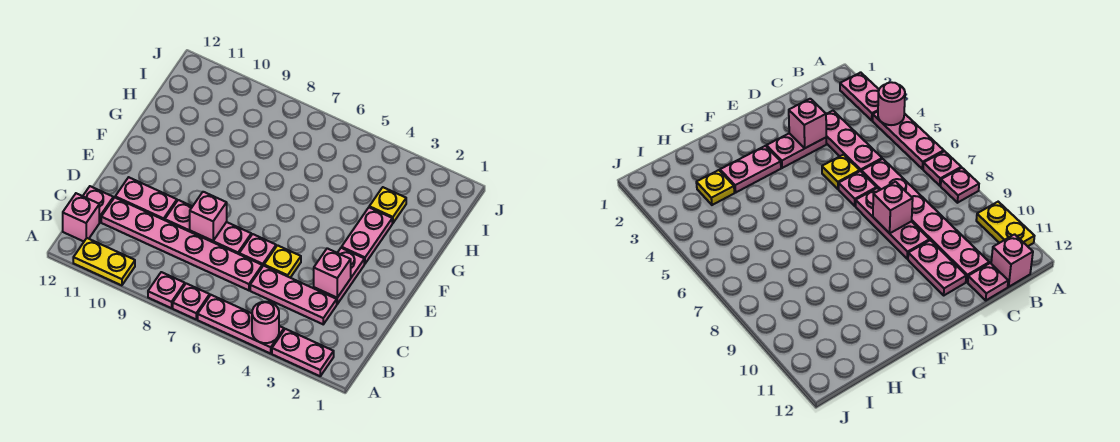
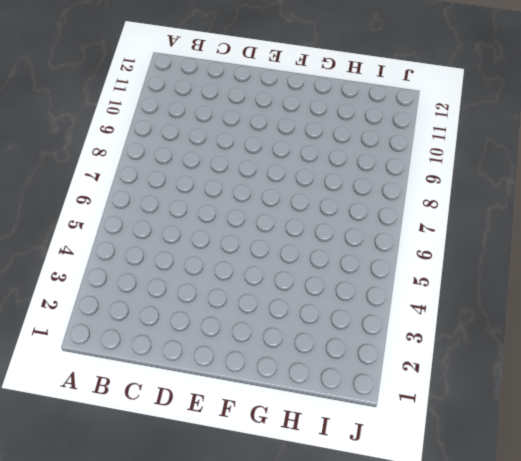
none -> pink 1x2 plate [272,329,334,376]
none -> pink 1x3 plate [198,295,284,354]
none -> pink 1x1 plate [173,284,210,319]

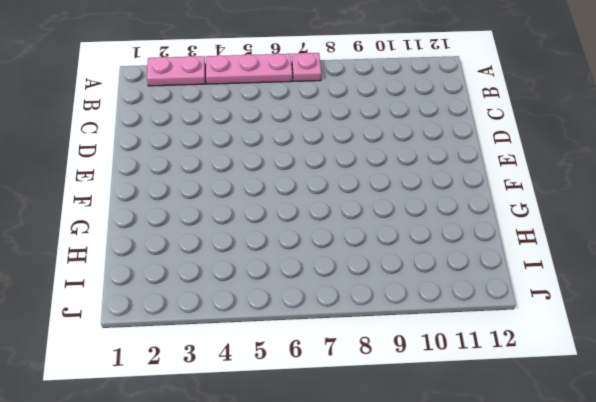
none -> pink 1x1 plate [148,272,185,308]
none -> yellow 1x2 plate [73,238,135,285]
none -> pink 1x1 brick [63,193,99,241]

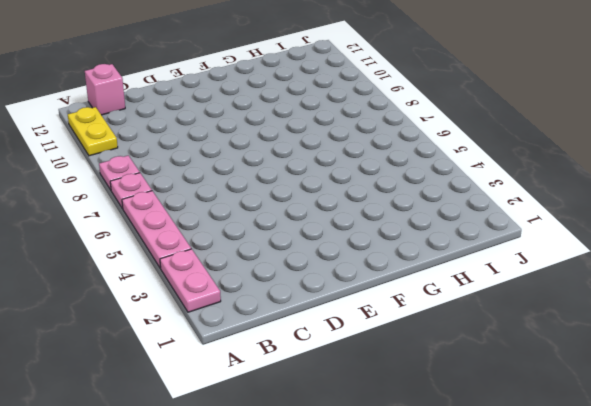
none -> pink 1x3 plate [250,266,337,324]
none -> pink 1x6 plate [101,198,262,290]
none -> pink 1x1 plate [83,186,113,222]

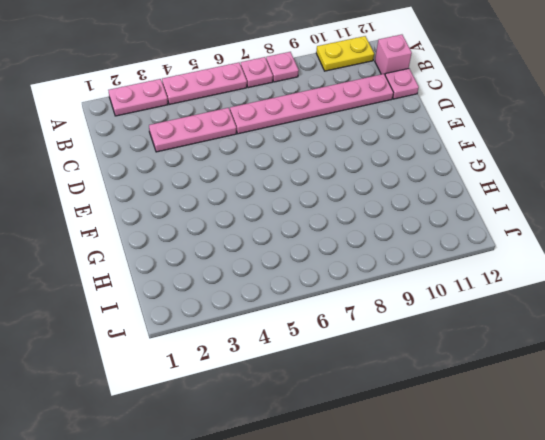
none -> pink 1x2 plate [314,248,364,304]
none -> yellow 1x1 plate [264,245,301,278]
none -> pink 1x1 plate [239,234,276,267]

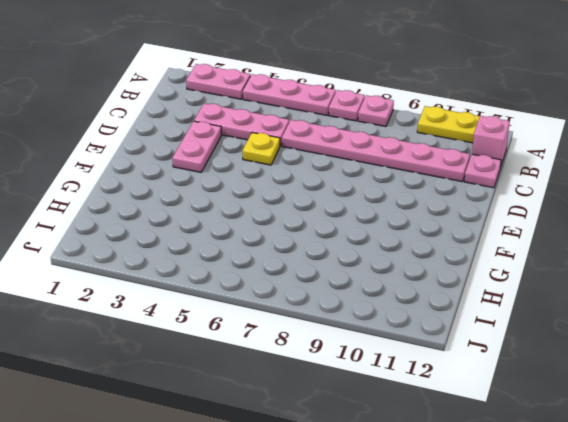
none -> pink 1x1 plate [239,234,276,267]
none -> pink 1x3 plate [165,200,251,254]
none -> pink 1x2 plate [115,177,177,220]

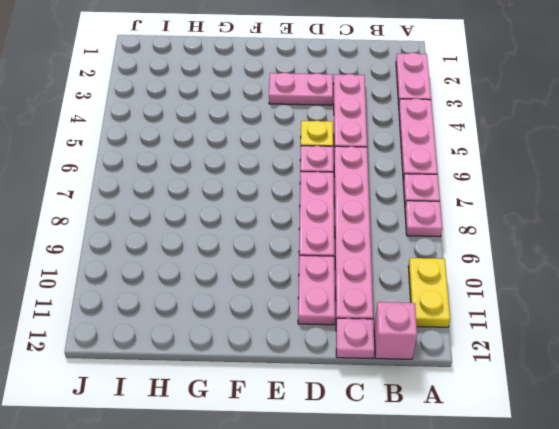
none -> pink 1x2 plate [342,208,392,264]
none -> yellow 1x1 plate [369,187,406,223]
none -> pink 1x1 round brick [252,302,279,343]

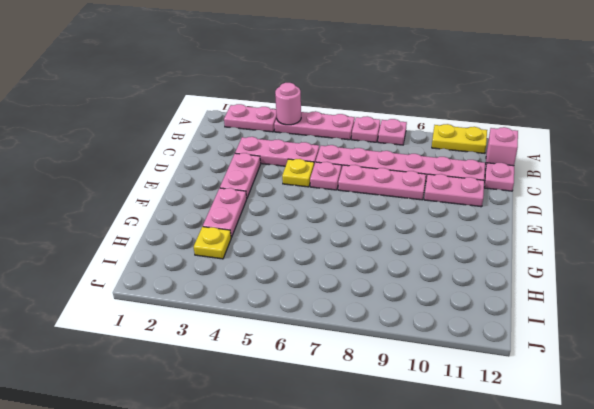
none -> pink 1x1 brick [314,248,351,298]
none -> pink 1x1 brick [190,192,227,241]

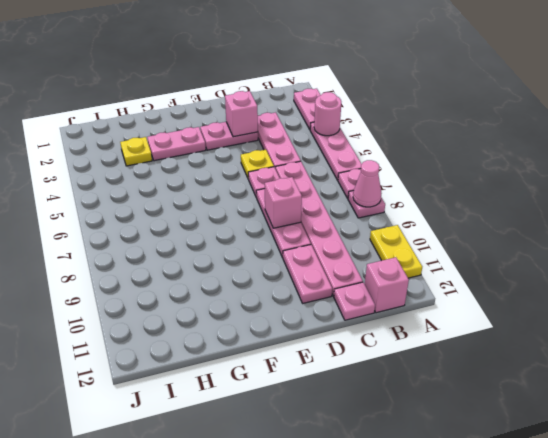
pink 1x1 cone [353,160,382,207] -> none

